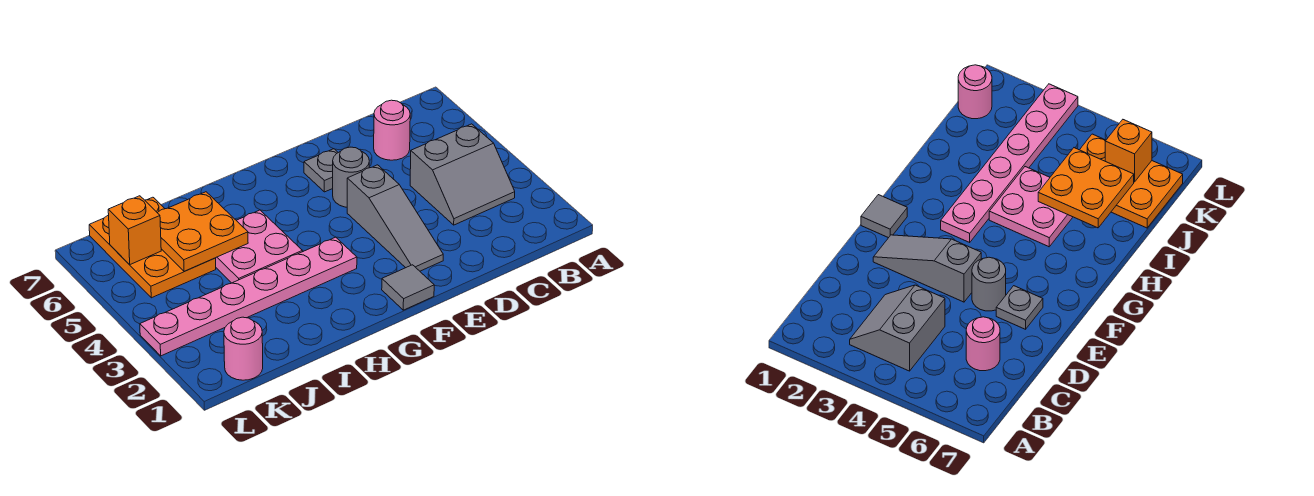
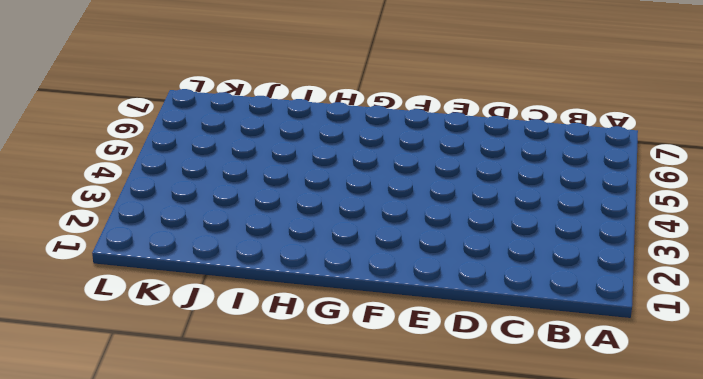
none -> grey 2x2 slope [410,124,515,225]
none -> pink 1x1 round brick [374,100,410,160]
none -> grey 1x3 slope [347,165,443,271]

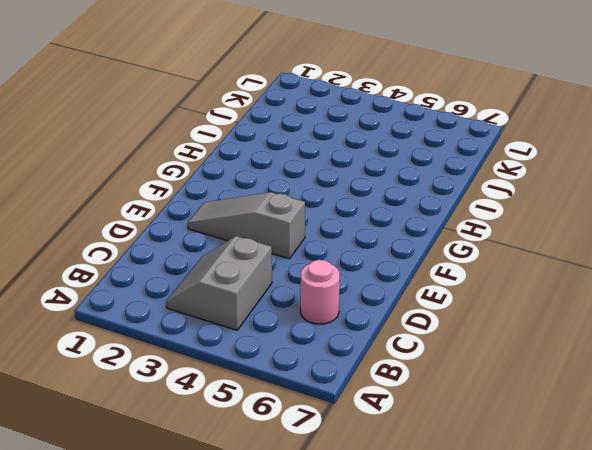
none -> grey 1x1 round brick [333,147,369,207]
none -> grey 1x1 plate [304,149,338,192]
none -> grey 1x1 tile [382,265,434,310]

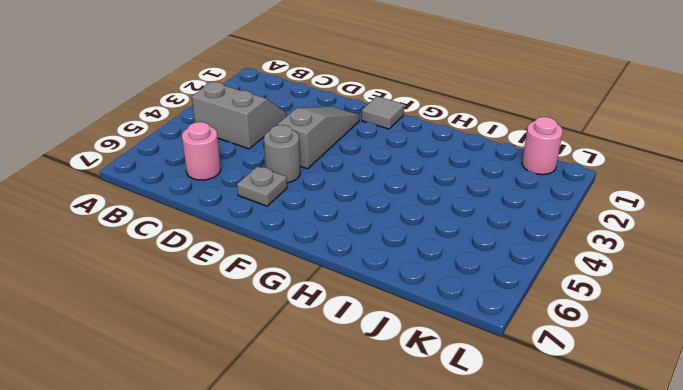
none -> pink 1x6 plate [140,237,357,356]
none -> pink 2x2 plate [216,210,302,283]
none -> orange 2x3 plate [89,197,216,298]

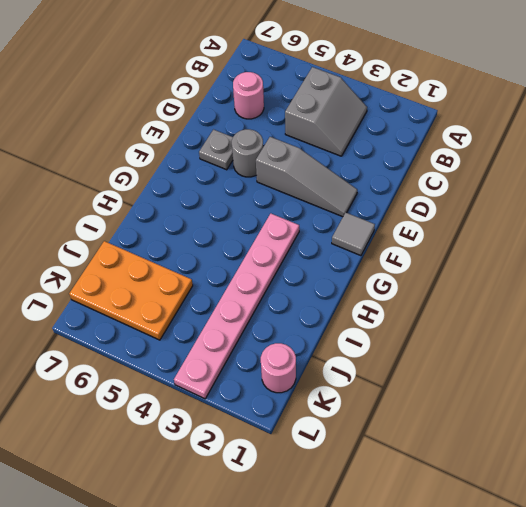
none -> pink 2x2 plate [216,210,302,283]
none -> orange 2x2 plate [158,192,248,271]
none -> orange 1x1 brick [108,196,161,265]

